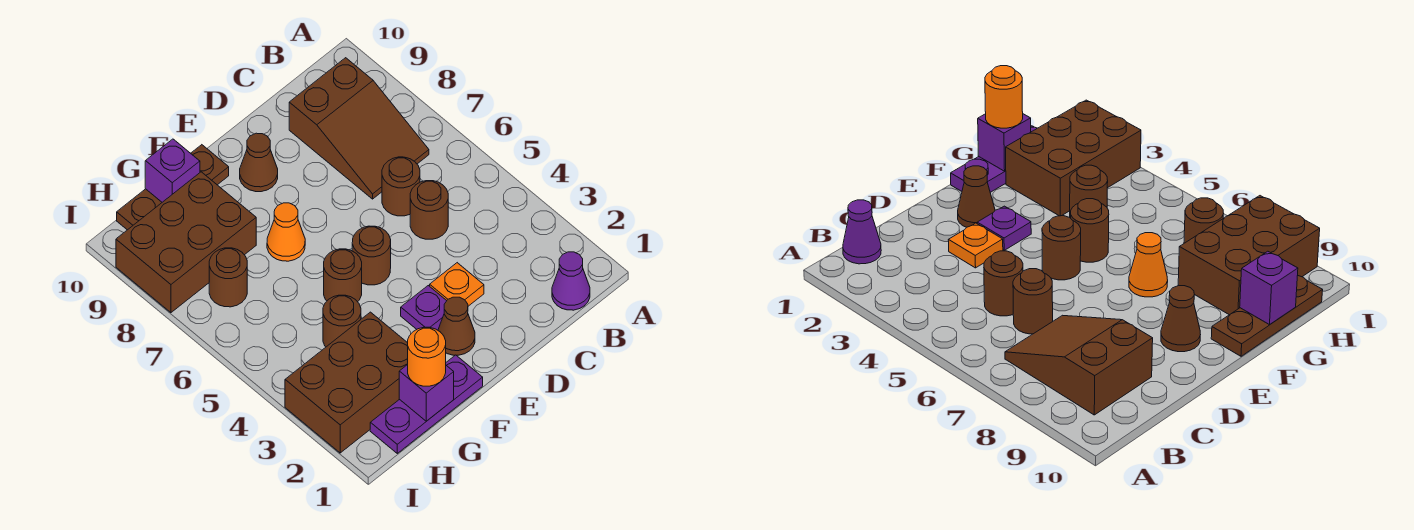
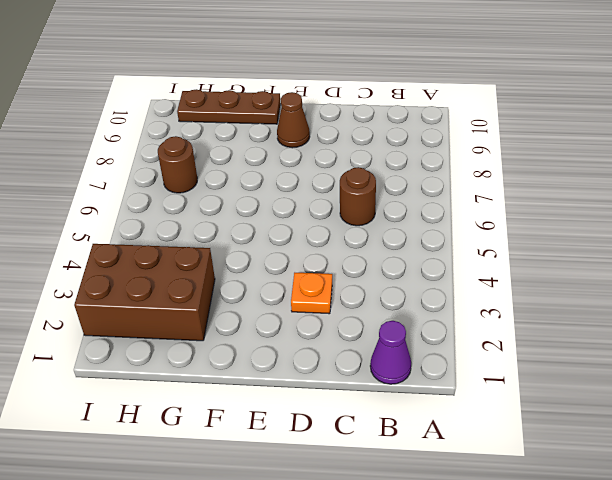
none -> brown 2x3 slope [289,58,429,199]
none -> brown 1x1 round brick [410,181,448,239]
none -> brown 1x1 cone [438,297,475,355]

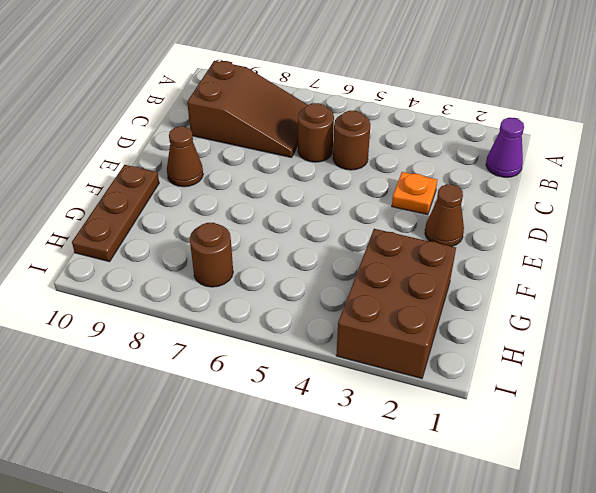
none -> purple 1x1 plate [401,286,447,330]
none -> brown 1x1 round brick [352,226,391,285]
none -> purple 1x3 plate [370,355,483,453]

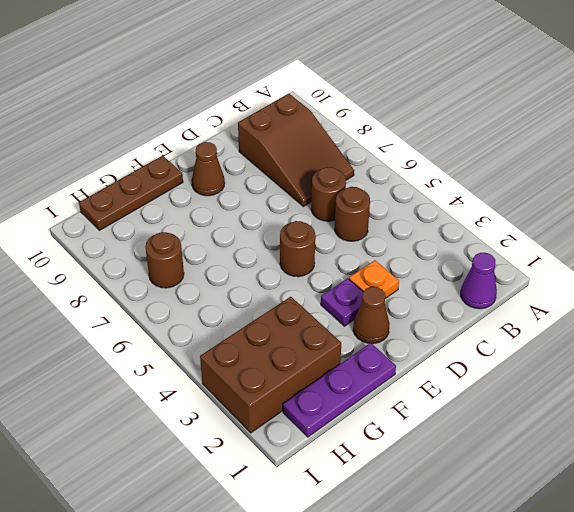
none -> brown 1x1 round brick [324,249,362,302]
none -> orange 1x1 cone [267,203,305,261]
none -> brown 1x1 round brick [323,295,361,347]

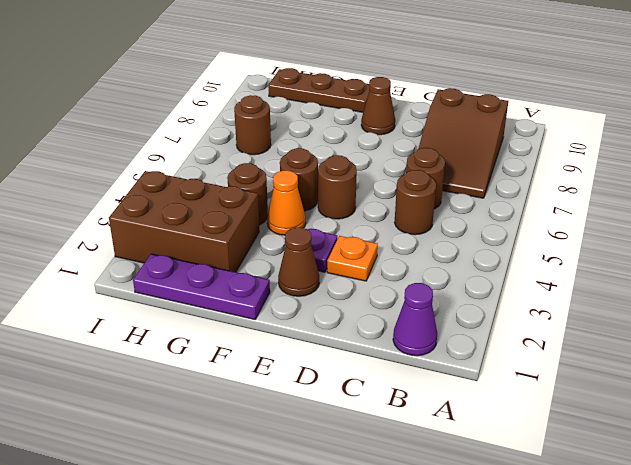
orange 1x1 cone [267,171,306,235] -> orange 1x1 cone moved to [267,203,305,261]
none -> brown 2x3 brick [116,172,256,313]
none -> purple 1x1 brick [399,365,454,421]
none -> purple 1x1 brick [145,139,200,202]

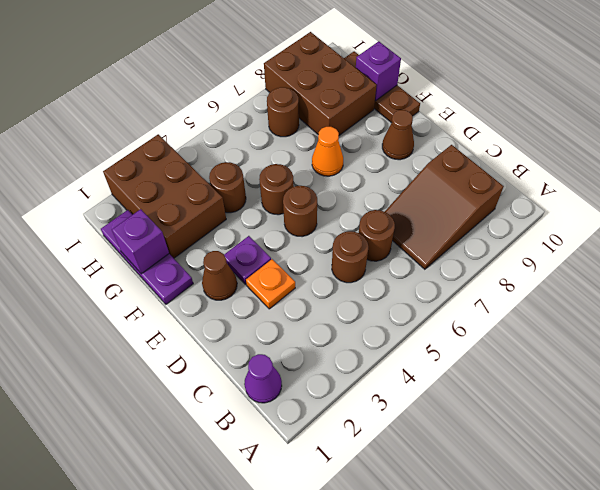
none -> orange 1x1 round brick [408,327,446,386]

